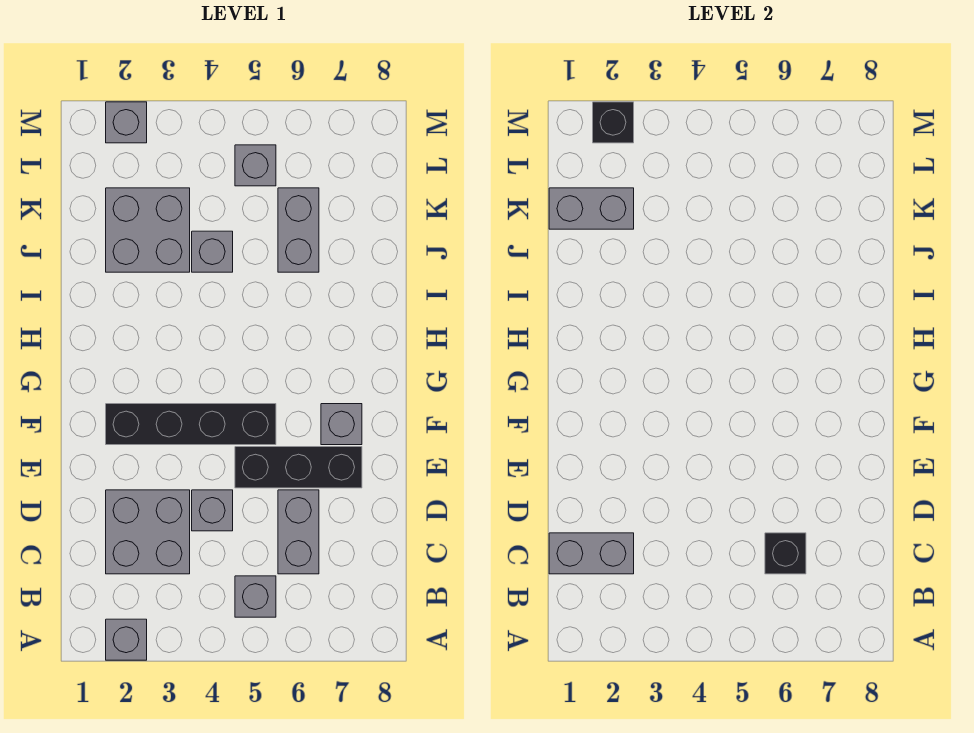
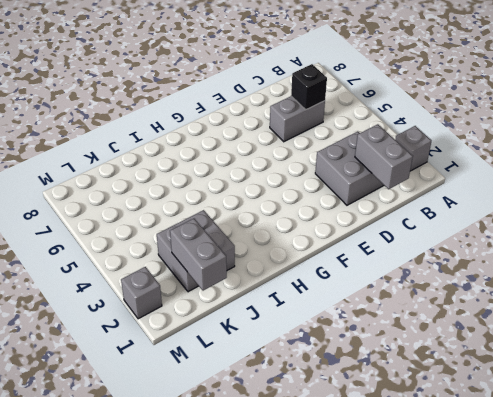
none -> grey 1x1 brick [235,576,276,617]
none -> grey 1x1 brick [192,490,233,531]
none -> black 1x3 brick [235,447,362,488]

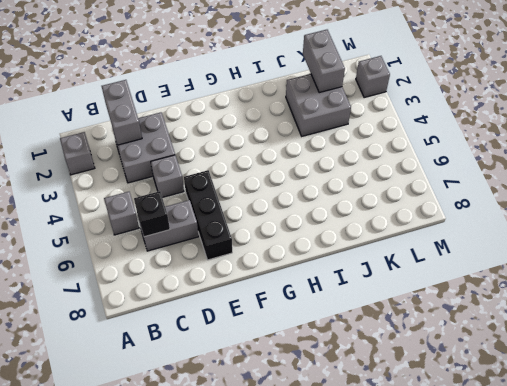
none -> black 1x4 brick [106,404,276,445]
none -> grey 1x1 brick [321,404,362,445]
none -> grey 1x1 brick [192,231,233,272]

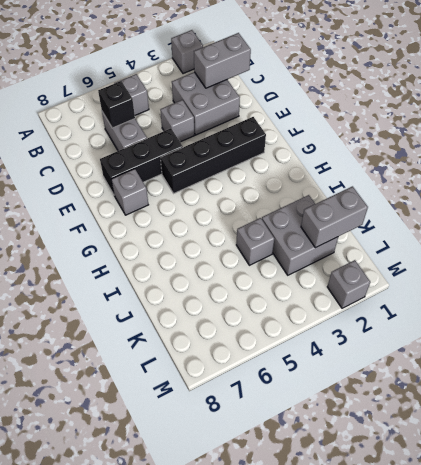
none -> grey 1x2 brick [278,188,319,272]
none -> grey 1x1 brick [235,145,276,186]
none -> black 1x1 brick [593,102,634,143]

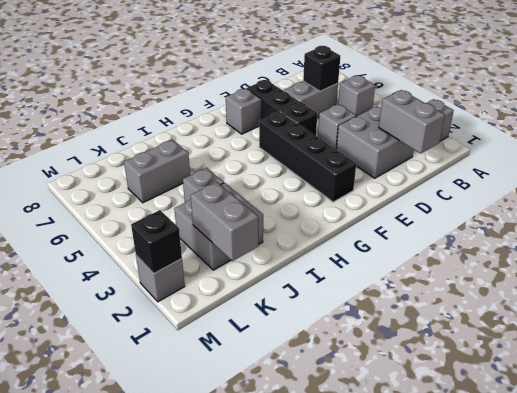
none -> grey 1x1 brick [235,145,276,186]

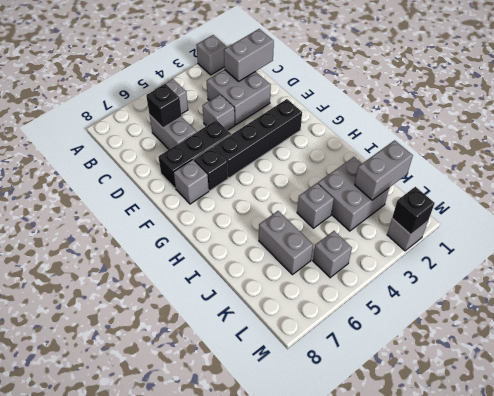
black 1x1 brick [194,147,228,191] -> none

